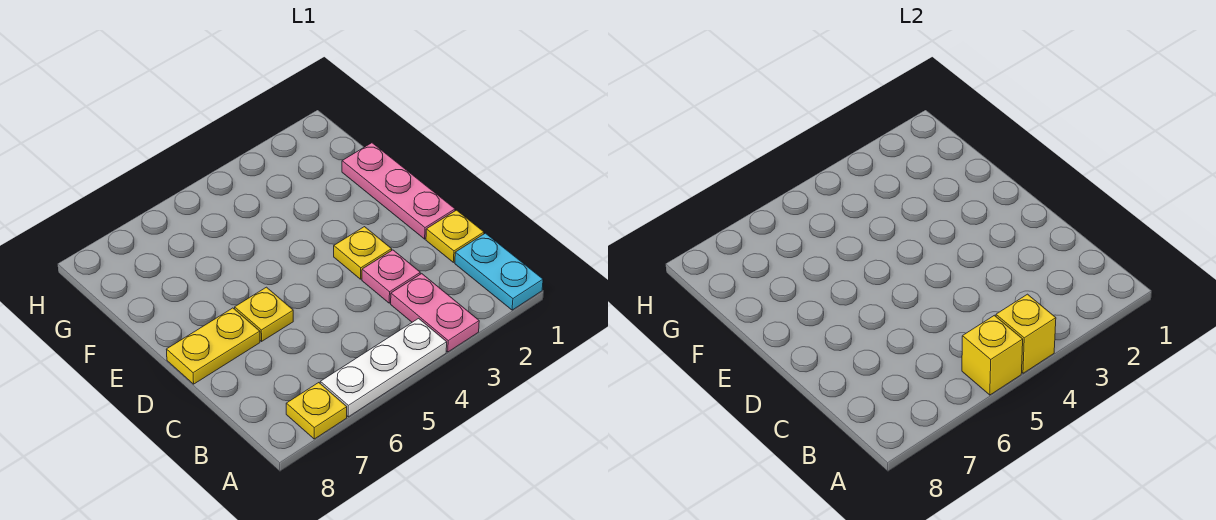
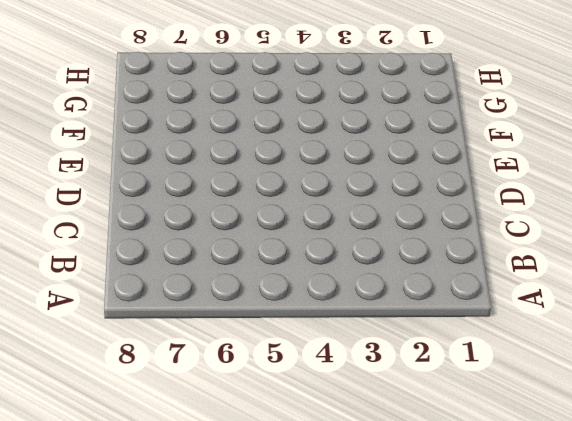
none -> cyan 1x2 plate [455,233,543,310]
none -> pink 1x2 plate [391,274,479,352]
none -> white 1x3 plate [320,318,447,417]

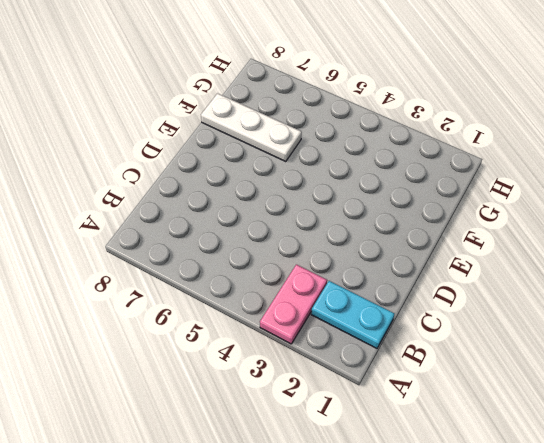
cyan 1x2 plate [311,281,394,348] -> cyan 1x2 plate turned to [455,233,543,310]
white 1x3 plate [201,93,302,161] -> white 1x3 plate moved to [320,318,447,417]
none -> yellow 1x1 plate [286,383,347,439]
none -> yellow 1x1 plate [426,210,484,262]
none -> pink 1x1 plate [362,250,420,303]

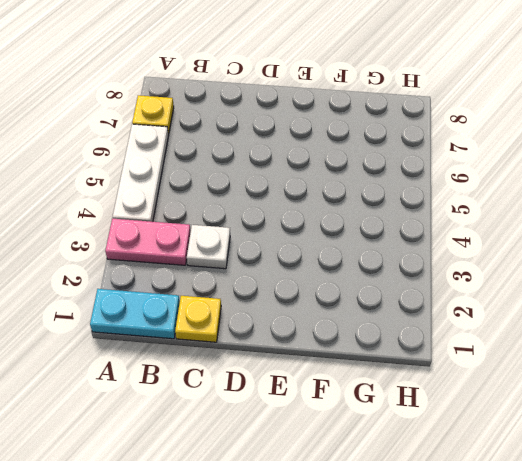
white 1x1 plate [187,225,230,269] -> pink 1x1 plate [362,250,420,303]
none -> pink 1x3 plate [342,143,455,239]
none -> yellow 1x1 plate [334,227,392,279]
none -> yellow 1x1 plate [235,287,293,341]

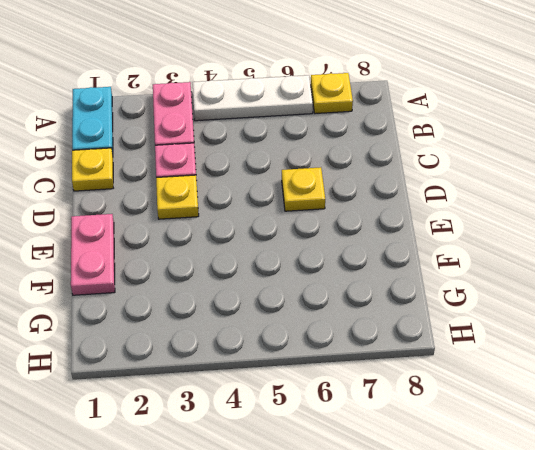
pink 1x2 plate [71,214,115,295] -> pink 1x3 plate [342,143,455,239]
none -> yellow 1x2 plate [166,308,260,384]
none -> yellow 1x1 brick [996,294,1056,373]
none -> yellow 1x1 brick [962,315,1023,395]

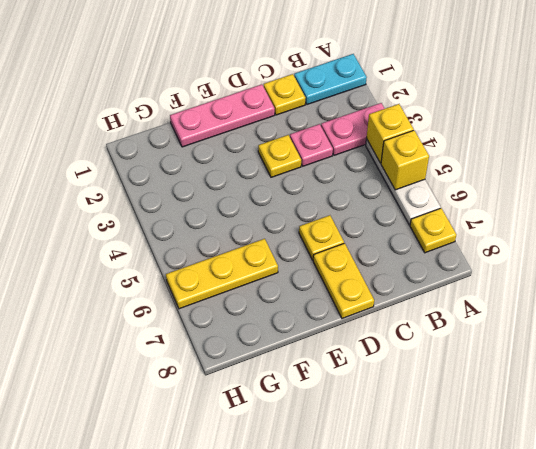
yellow 1x3 plate [166,239,278,309] -> none

